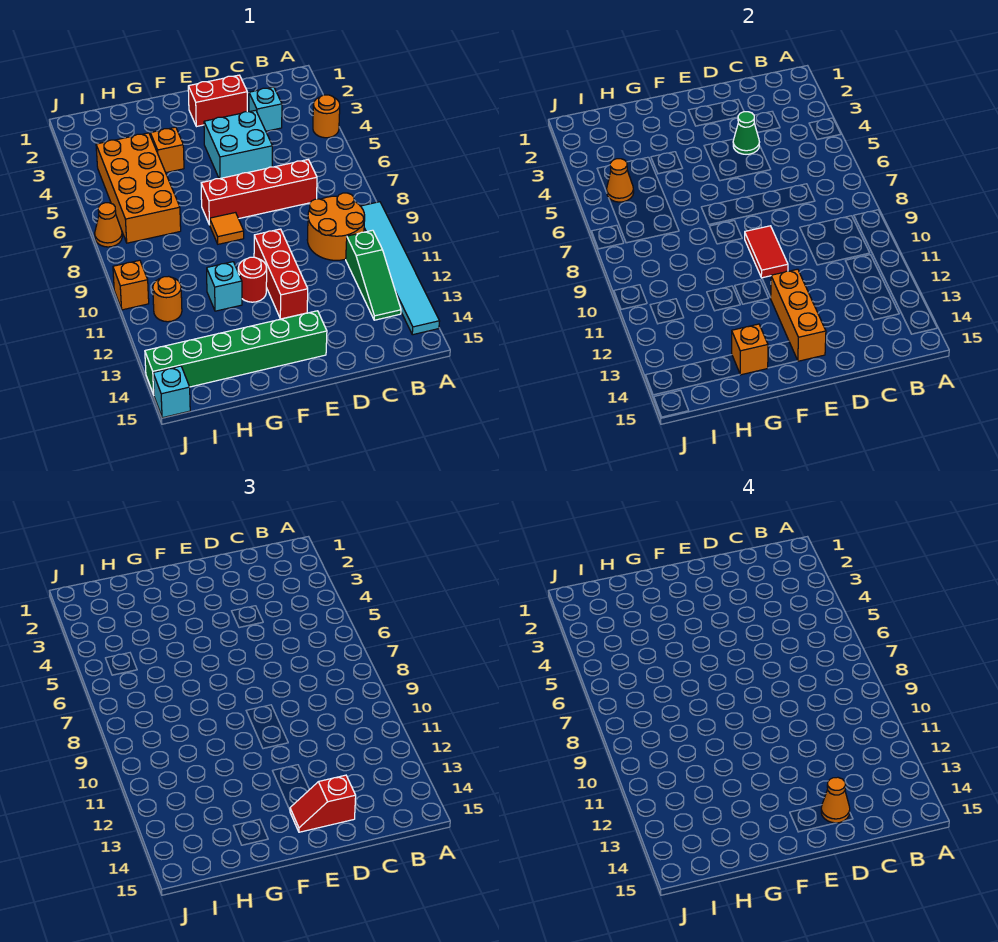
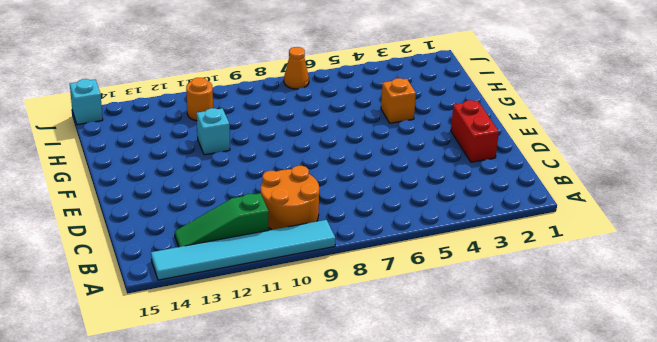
none -> orange 1x1 round brick [313,95,340,138]
none -> cyan 1x1 brick [249,87,282,131]
none -> red 1x4 brick [201,160,317,225]

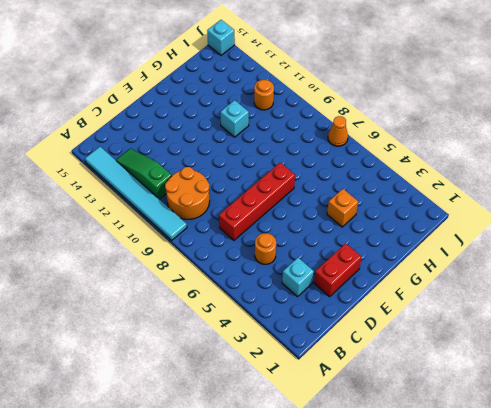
orange 1x1 round brick [255,233,276,264] -> orange 1x1 round brick moved to [313,95,340,138]
none -> cyan 2x2 brick [204,110,273,179]
none -> red 1x3 brick [254,229,308,319]
none -> green 1x6 brick [145,311,327,394]

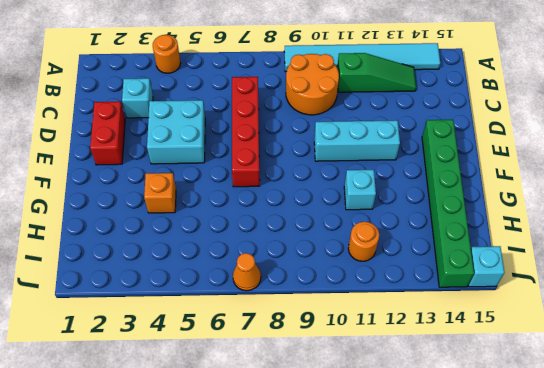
cyan 1x3 brick [314,120,400,161] -> red 1x3 brick [254,229,308,319]
none -> orange 1x1 tile [210,213,244,244]
none -> red 1x1 round brick [238,257,267,302]
none -> orange 2x4 brick [96,133,181,243]

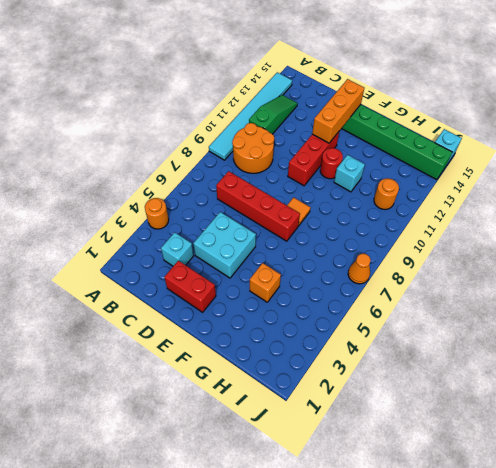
none -> orange 2x4 brick [96,133,181,243]
none -> orange 1x1 brick [113,260,149,310]
none -> green 1x1 cone [733,112,759,154]

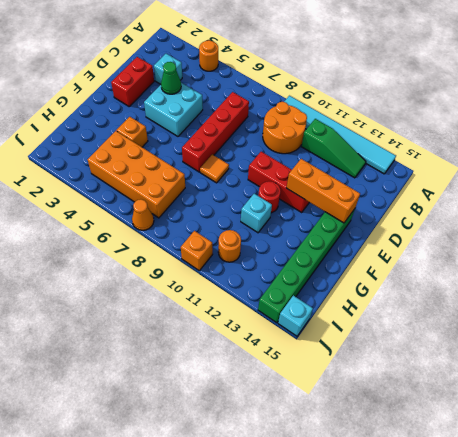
none -> red 1x2 tile [745,226,788,278]
none -> orange 1x1 brick [732,324,768,375]
none -> orange 1x1 cone [607,159,634,202]

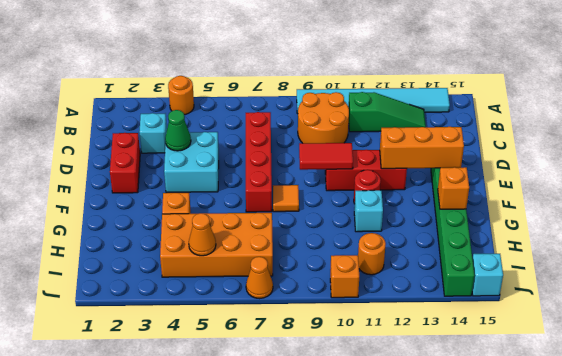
none -> red 1x2 slope [290,775,356,832]
none -> orange 1x1 cone [821,777,850,823]

